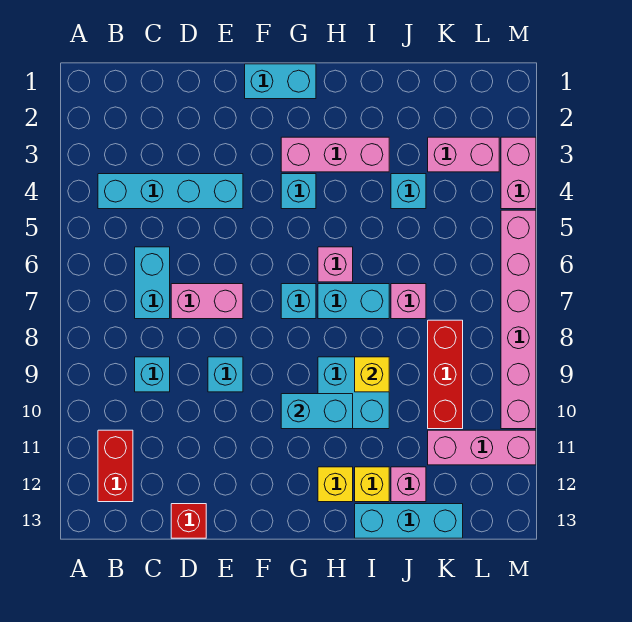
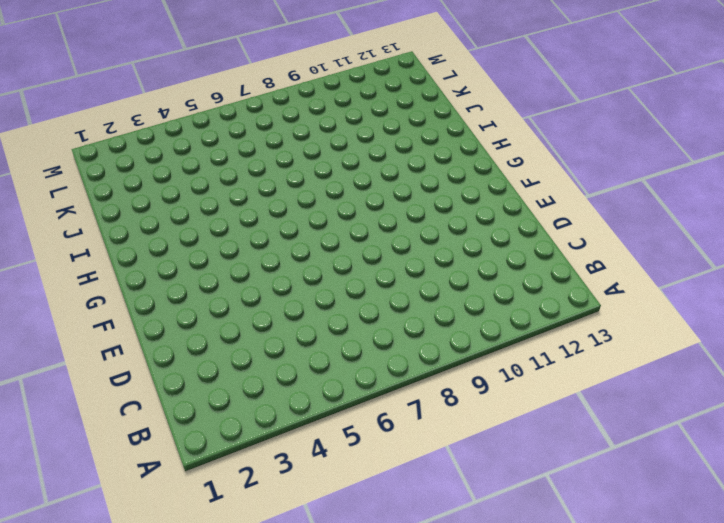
none -> cyan 1x4 brick [98,174,243,209]
none -> red 1x2 brick [98,430,133,502]
none -> cyan 1x2 brick [135,247,170,319]

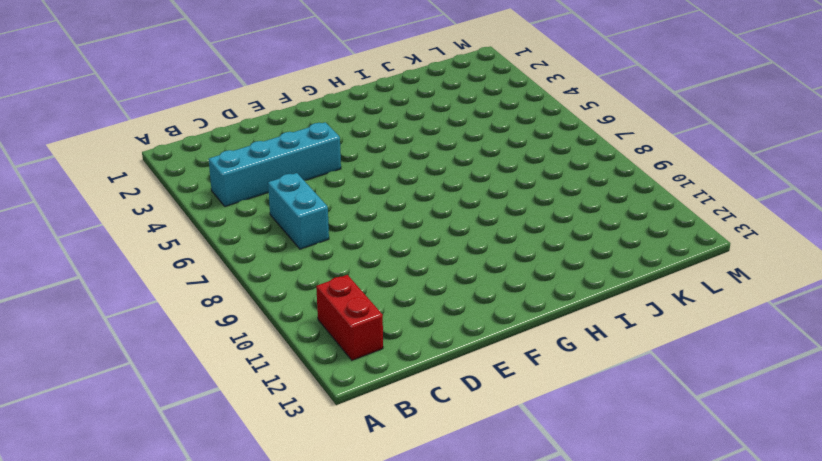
none -> cyan 1x1 brick [135,357,170,392]
none -> pink 1x2 brick [171,284,243,319]
none -> red 1x1 brick [171,504,206,538]

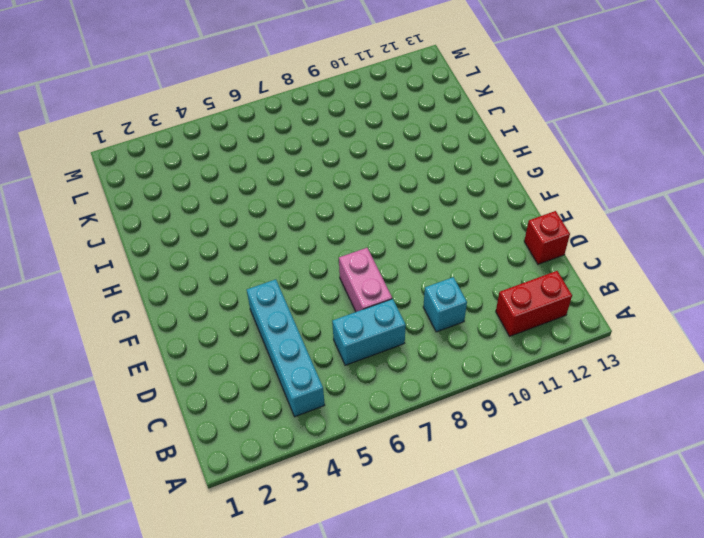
none -> cyan 1x1 brick [208,357,243,392]
none -> cyan 1x2 brick [245,64,316,99]
none -> pink 1x3 brick [281,137,389,172]

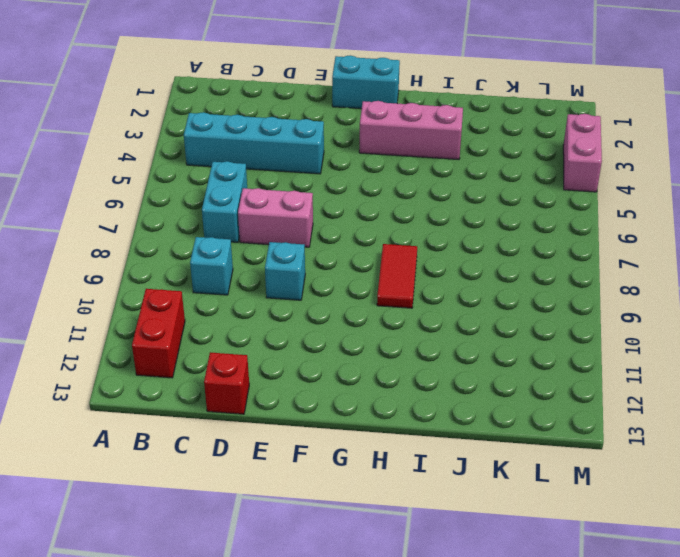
red 1x2 tile [377,244,417,308] -> cyan 2x2 brick [318,357,389,429]
none -> cyan 1x1 brick [281,174,316,209]
none -> cyan 1x1 brick [281,284,316,319]
none -> pink 1x1 brick [318,247,353,282]

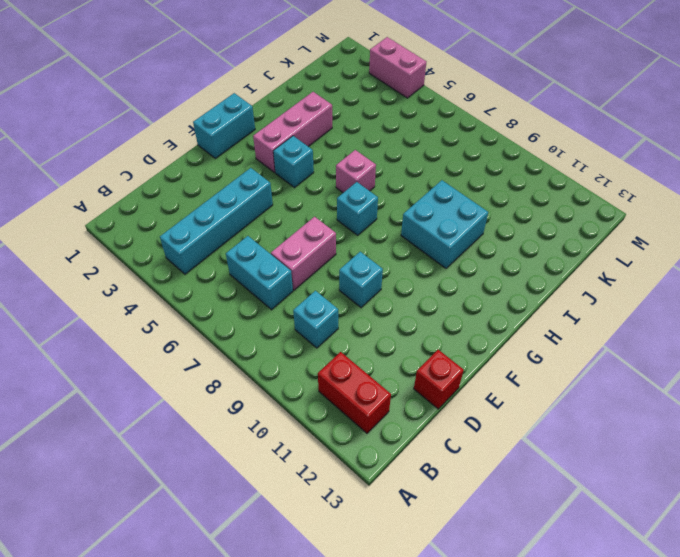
none -> cyan 1x2 brick [318,284,389,319]
none -> yellow 1x1 brick [318,467,353,502]
none -> yellow 1x1 brick [355,467,389,502]

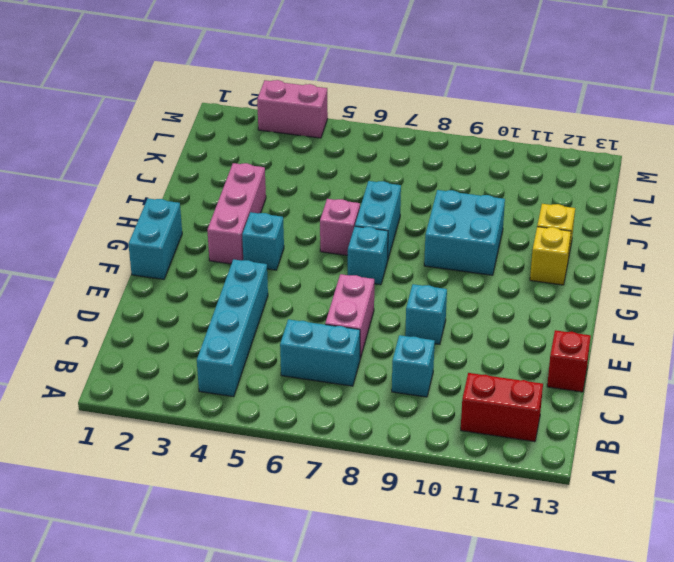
none -> cyan 1x3 brick [355,504,463,538]
none -> cyan 1x1 brick [391,174,426,209]
none -> pink 1x1 brick [391,284,426,319]

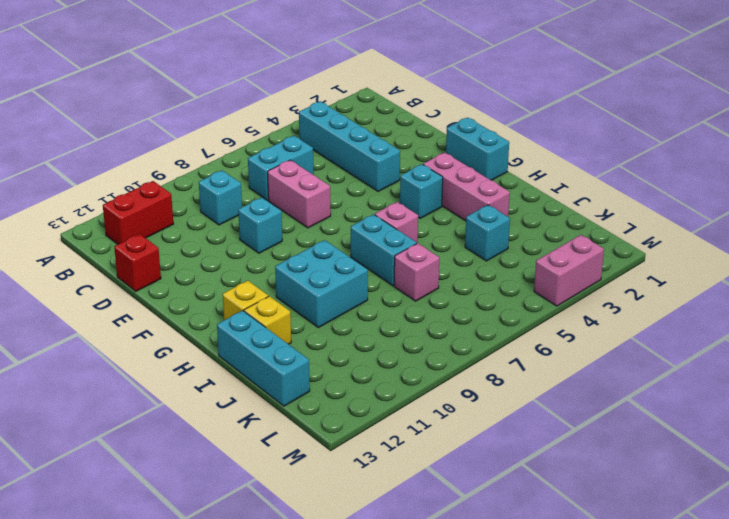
none -> cyan 1x1 brick [281,284,316,319]
none -> pink 1x1 brick [391,467,426,502]
none -> pink 1x2 brick [428,137,499,172]

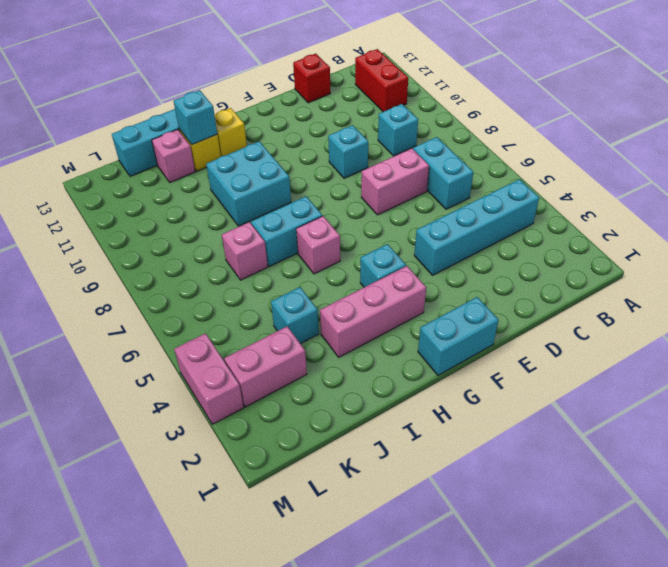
cyan 1x1 brick [173,90,217,145] -> cyan 1x1 brick moved to [281,284,316,319]
none -> red 1x3 brick [428,320,463,429]
none -> pink 1x3 brick [428,430,536,465]
none -> pink 1x6 brick [501,210,536,429]

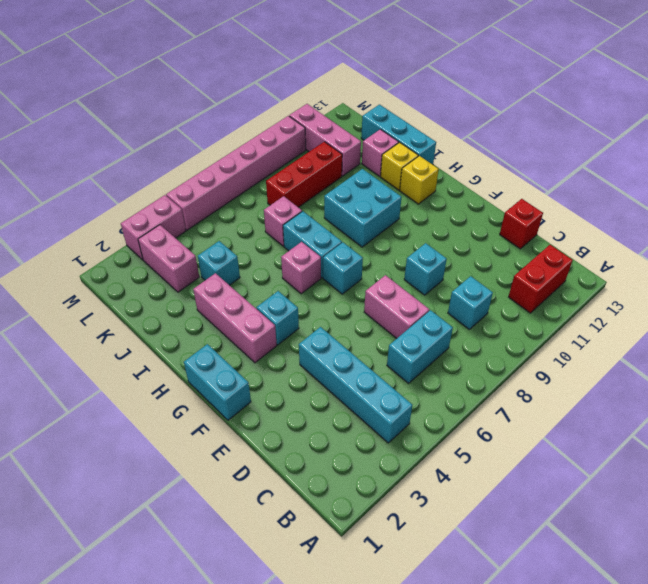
none -> cyan 1x2 brick [281,394,353,429]
none -> yellow 1x1 brick [355,357,389,392]

